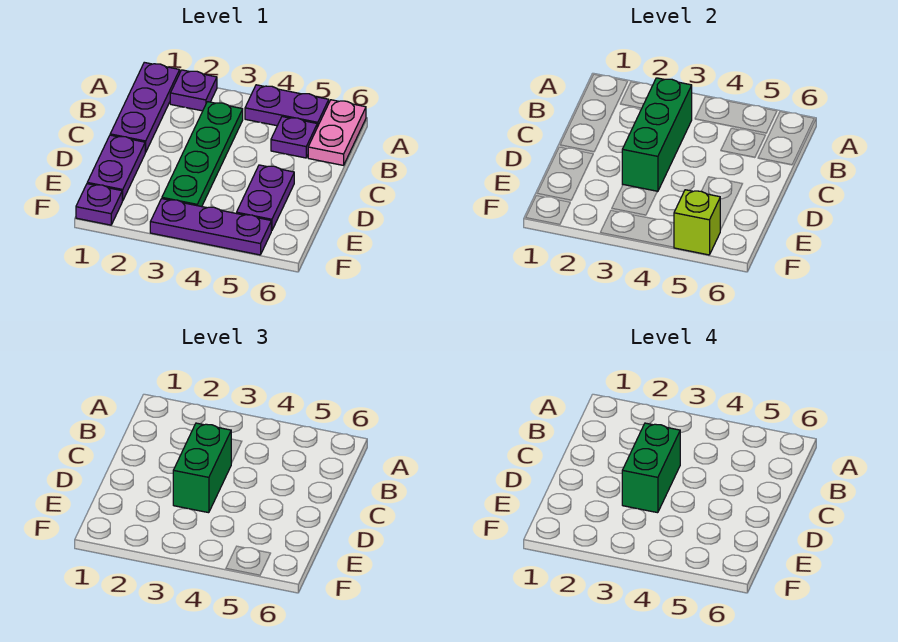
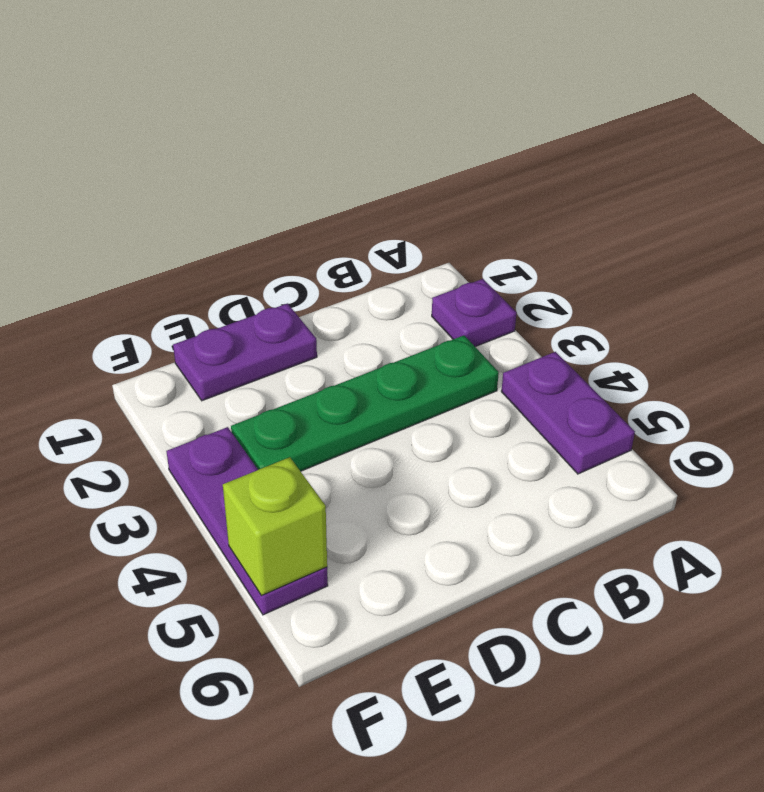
none -> purple 1x3 plate [110,62,180,152]
none -> pink 1x2 plate [308,100,366,165]
none -> purple 1x1 plate [271,117,317,158]

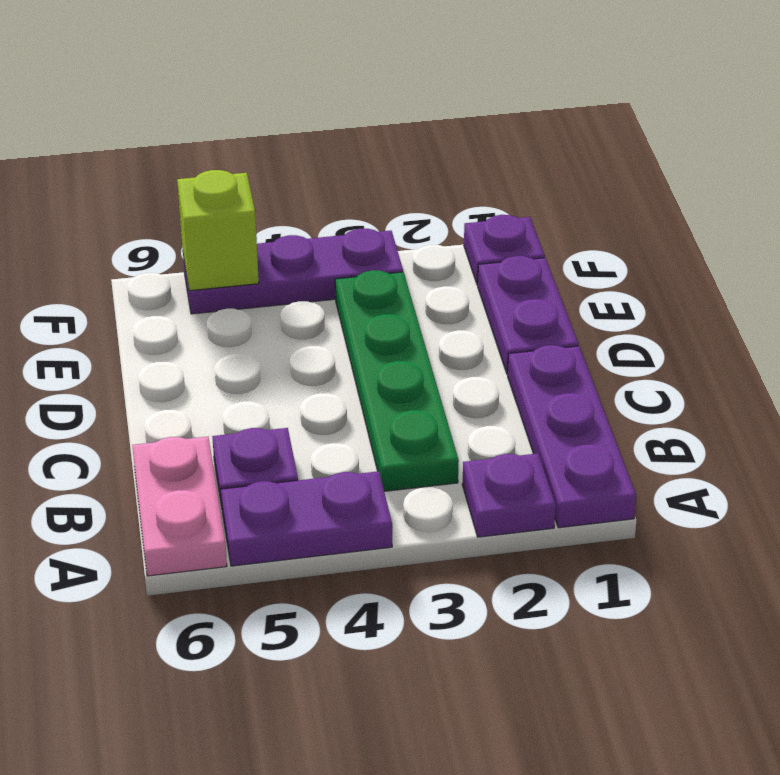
none -> purple 1x2 plate [237,165,294,231]
none -> green 1x3 brick [622,78,692,192]
none -> green 1x2 brick [173,423,231,513]

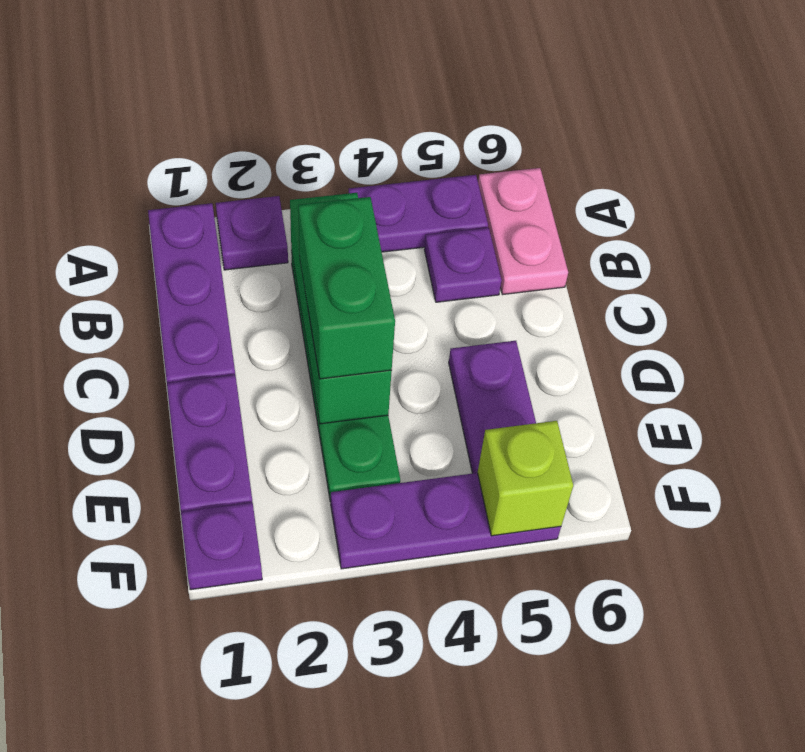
none -> green 1x2 brick [622,423,680,513]

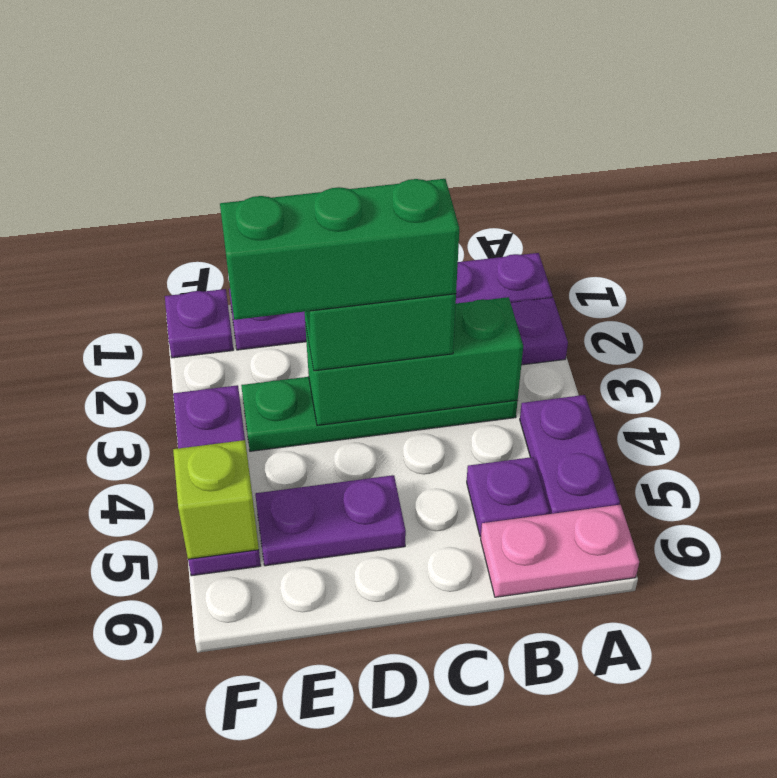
green 1x3 brick [220,179,459,320] -> green 1x2 brick [622,423,680,513]

